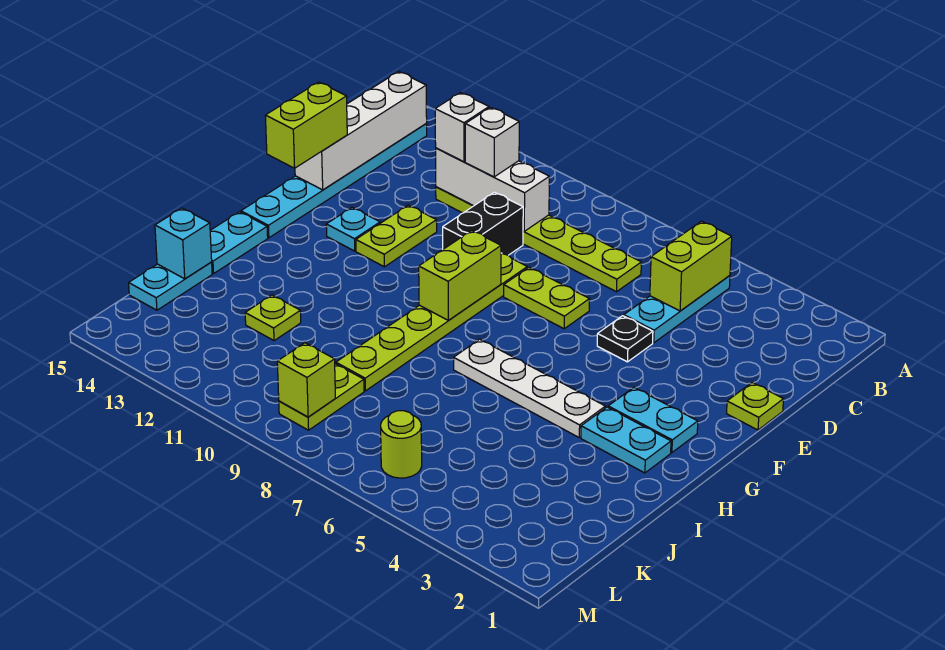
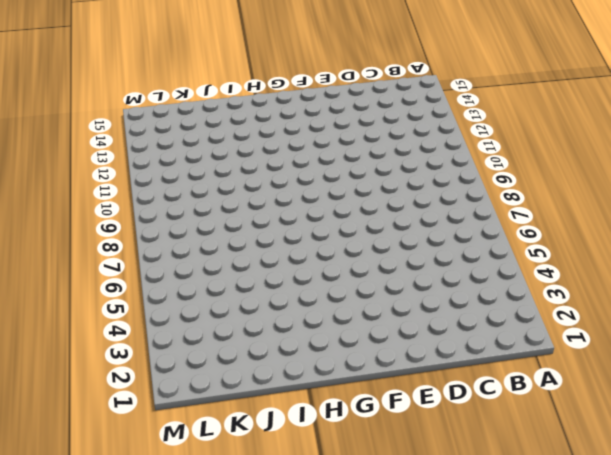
none -> cyan 1x3 plate [624,276,730,343]
none -> cyan 1x6 plate [241,124,427,238]
none -> lime 1x6 plate [436,187,641,292]

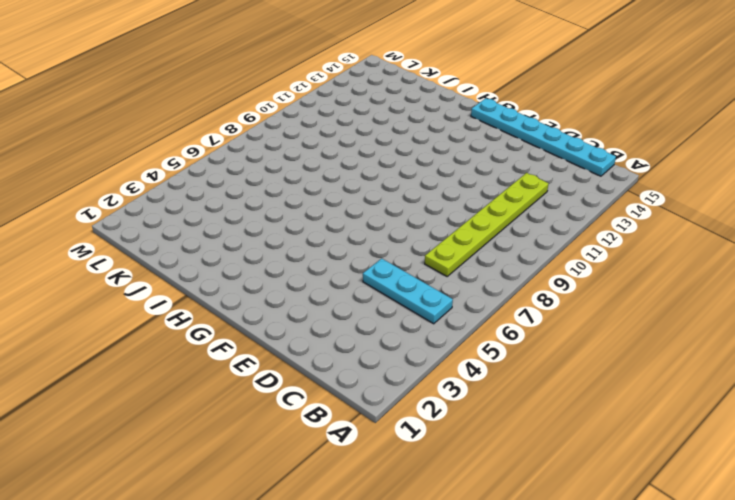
none -> black 1x2 brick [443,192,523,255]
none -> lime 1x1 plate [727,383,783,430]
none -> black 1x1 plate [597,316,653,362]

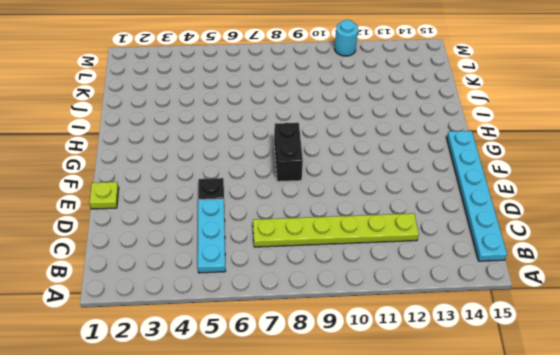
black 1x2 brick [274,123,303,182] -> black 1x2 brick moved to [443,192,523,255]
cyan 1x1 round brick [335,20,358,56] -> none
none -> lime 1x2 plate [504,268,590,329]
none -> lime 1x6 plate [336,253,527,391]
none -> lime 1x2 plate [356,205,437,267]

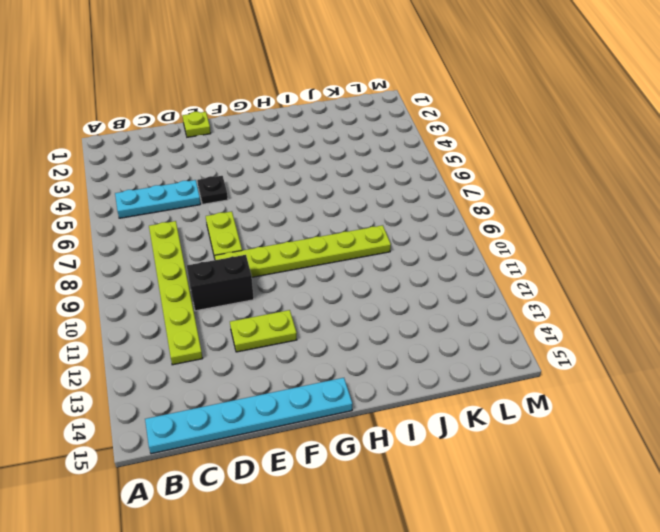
none -> cyan 1x1 plate [326,207,380,251]
none -> cyan 1x2 plate [608,387,698,453]
none -> cyan 1x2 plate [581,407,671,473]

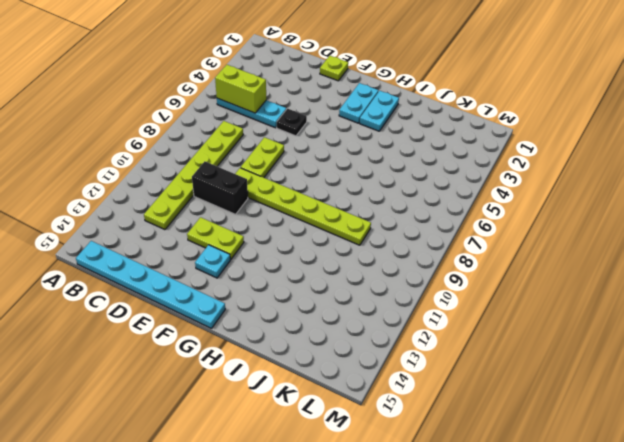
none -> white 1x4 plate [454,339,605,437]
none -> cyan 1x2 plate [210,212,268,274]
none -> lime 1x1 plate [245,295,301,341]

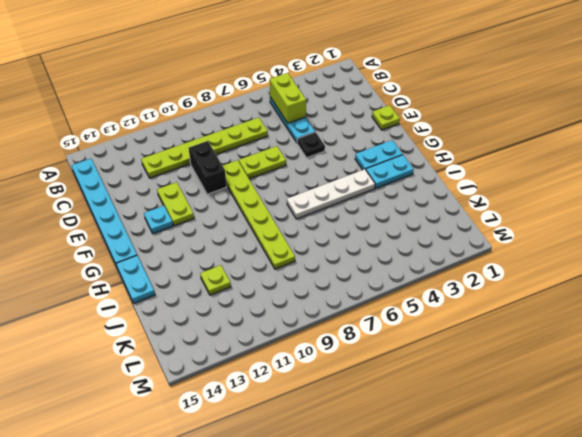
none -> cyan 1x2 plate [129,262,212,310]
none -> lime 1x2 plate [279,364,364,430]
none -> lime 1x1 round brick [381,411,422,478]

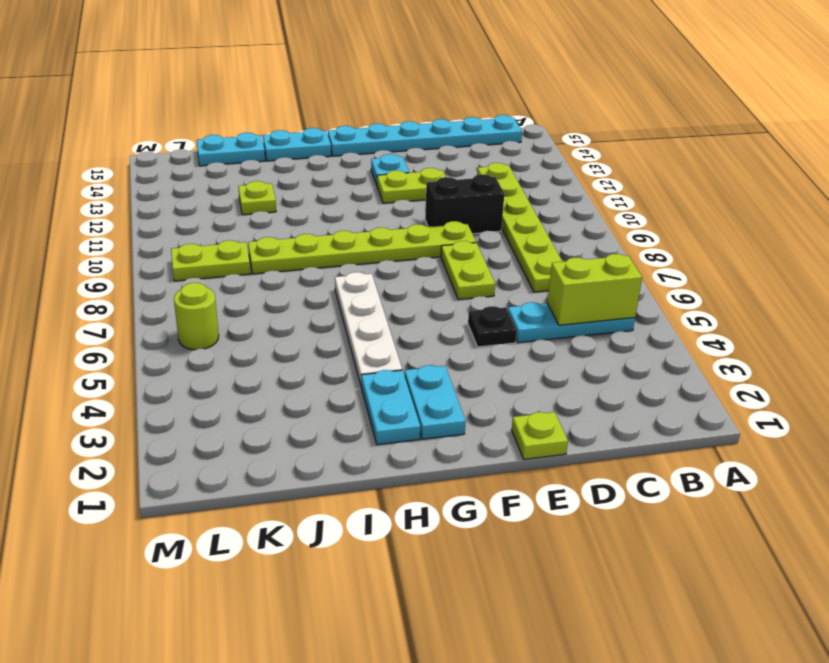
none -> white 1x4 brick [295,72,427,190]
none -> white 1x3 brick [436,148,549,231]
none -> lime 1x2 brick [419,230,501,321]

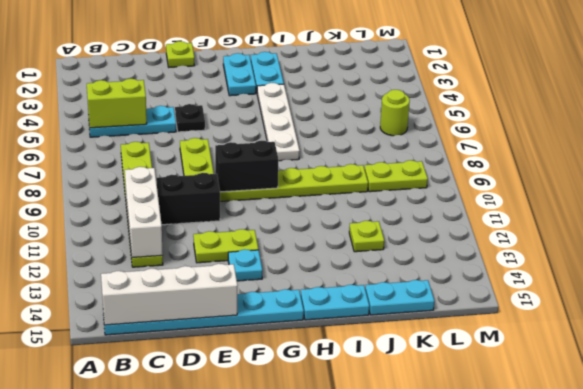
black 1x2 brick [215,141,279,192] -> lime 1x2 brick [419,230,501,321]
none -> cyan 1x1 brick [155,208,212,279]
none -> lime 1x1 brick [277,343,335,417]
none -> white 1x1 brick [465,107,519,177]

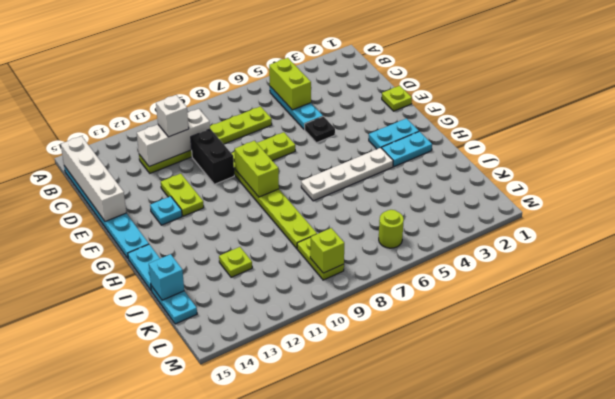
none -> white 1x1 brick [435,93,489,162]
none -> lime 1x2 brick [265,82,347,168]

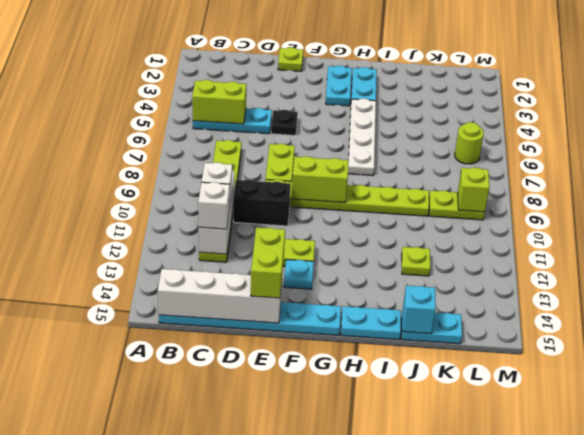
lime 1x2 brick [251,228,285,298] -> lime 1x2 brick turned to [265,82,347,168]

